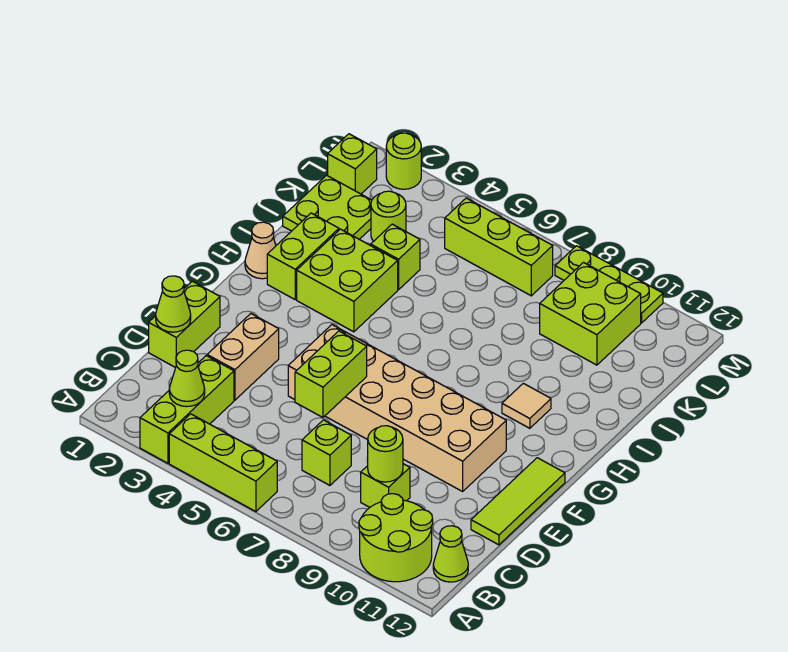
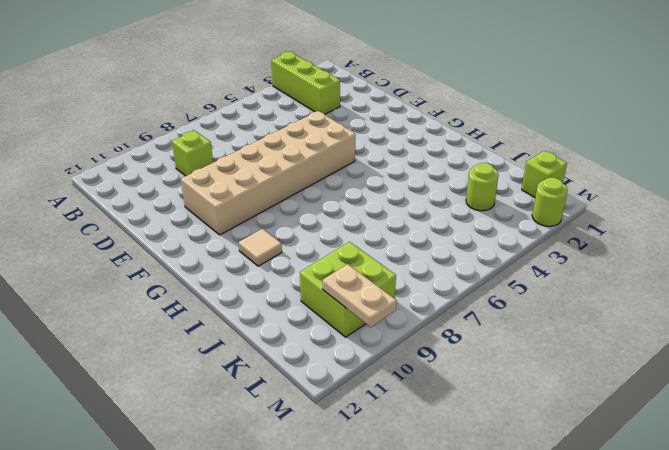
tan 1x2 plate [323,264,397,327] -> none
none -> lime 1x3 brick [169,414,277,512]
none -> lime 2x2 round brick [359,494,433,582]
none -> lime 1x1 cone [433,526,468,582]

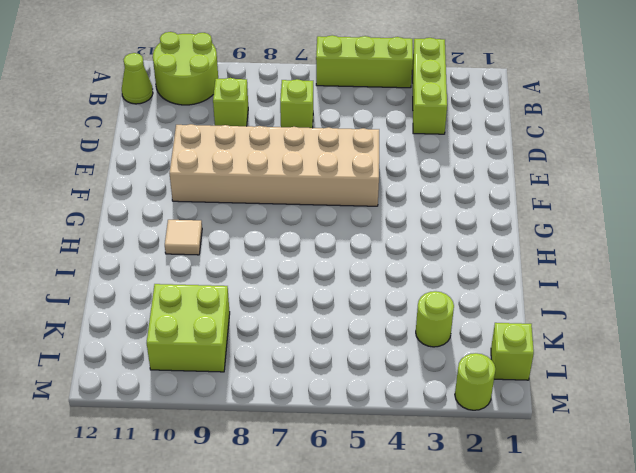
none -> lime 1x2 brick [149,281,220,368]
none -> tan 1x2 brick [207,314,279,400]
none -> lime 1x3 tile [471,458,565,545]

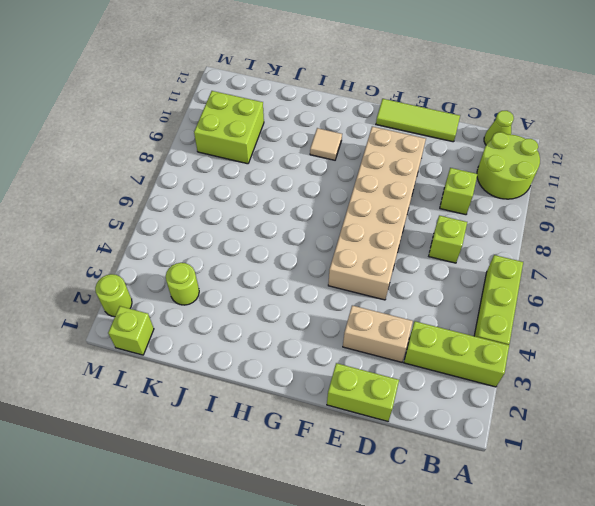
none -> tan 1x1 cone [245,222,276,279]
none -> lime 1x2 brick [267,213,339,299]
none -> lime 2x2 brick [297,229,398,332]

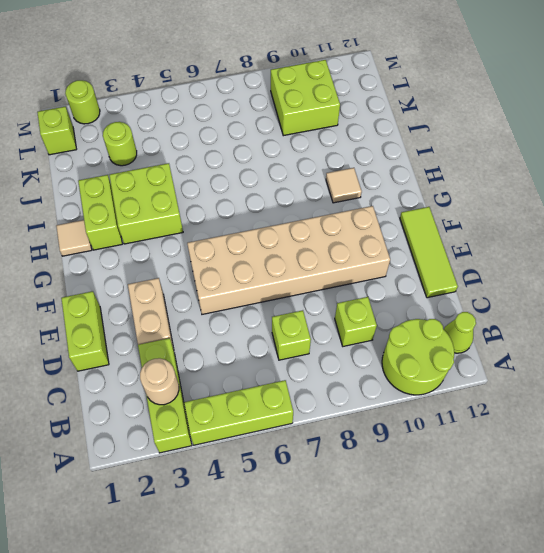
tan 1x1 round brick [140,358,179,405] -> lime 1x1 cone [169,350,205,407]
tan 1x1 tile [56,220,92,256] -> tan 1x1 cone [245,222,276,279]
none -> lime 2x2 plate [283,175,372,239]
none -> lime 1x1 brick [371,224,420,290]
none -> lime 1x3 brick [445,198,553,296]

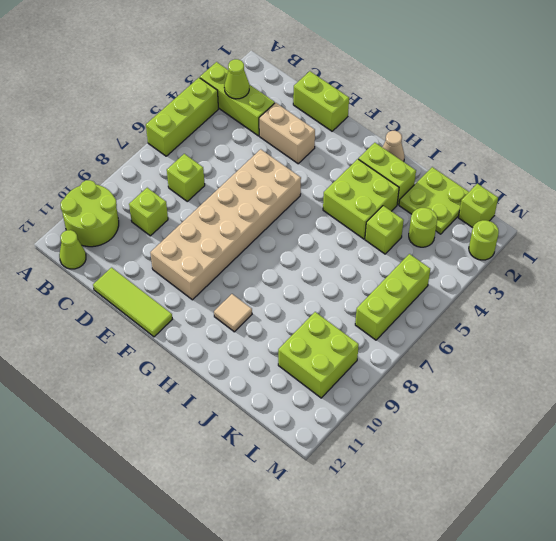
none -> lime 1x3 plate [555,246,663,323]
none -> lime 1x1 round brick [367,426,403,482]
none -> lime 1x1 cone [156,276,191,332]

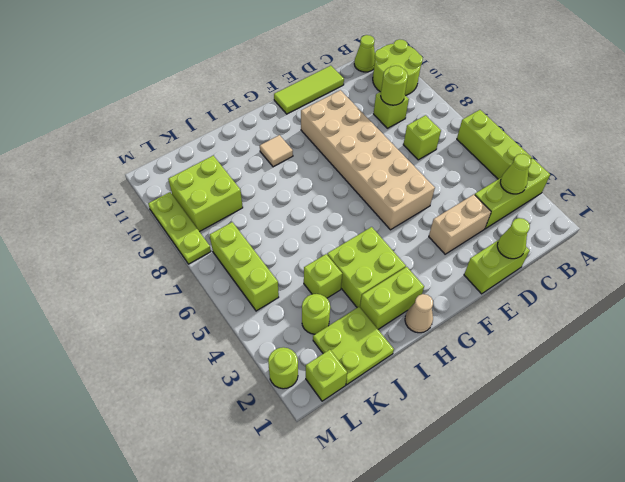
none -> lime 1x2 brick [295,331,367,417]

